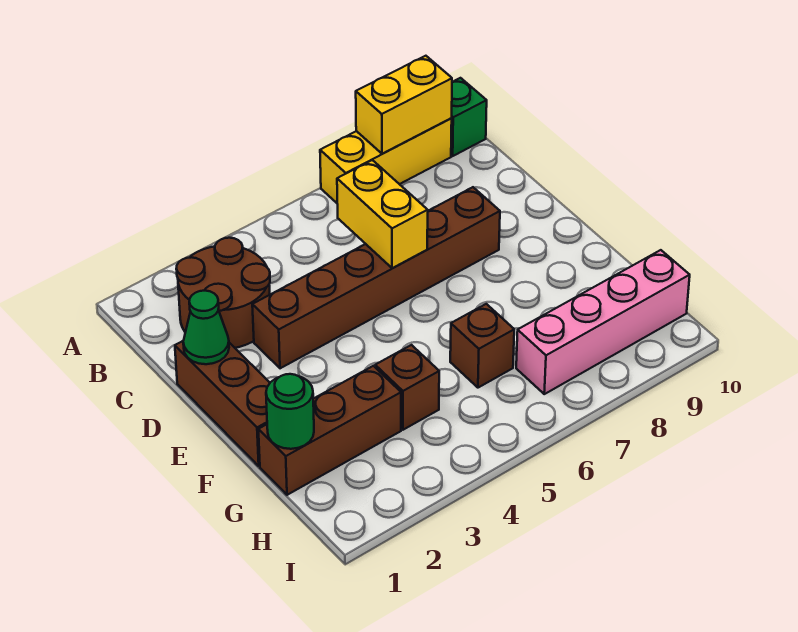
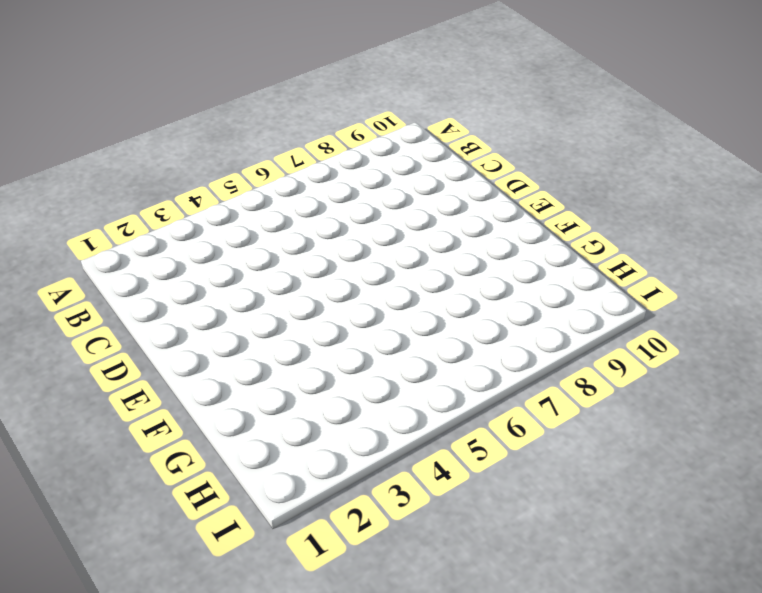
none -> yellow 1x3 brick [320,118,452,203]
none -> green 1x1 brick [451,78,487,156]
none -> brown 2x2 round brick [176,238,270,348]

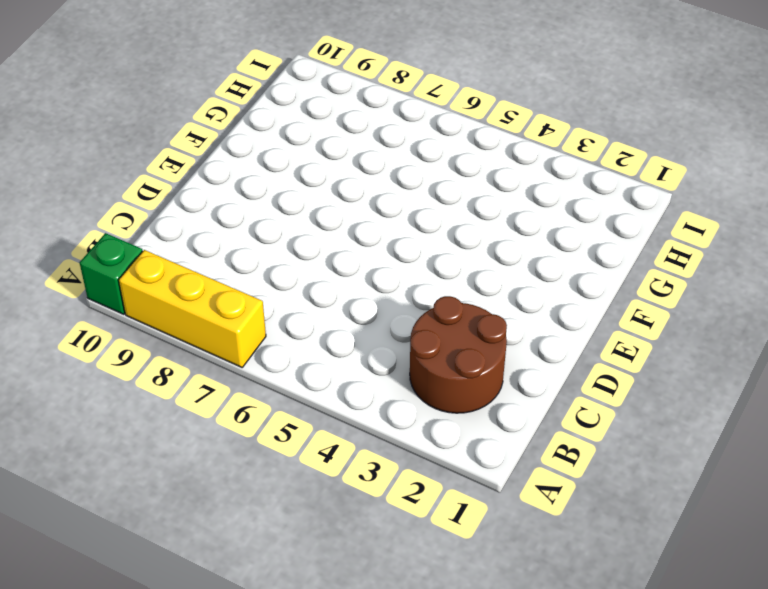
none -> brown 1x3 brick [175,341,270,466]
none -> brown 1x6 brick [252,187,500,368]
none -> brown 1x3 brick [258,366,401,495]

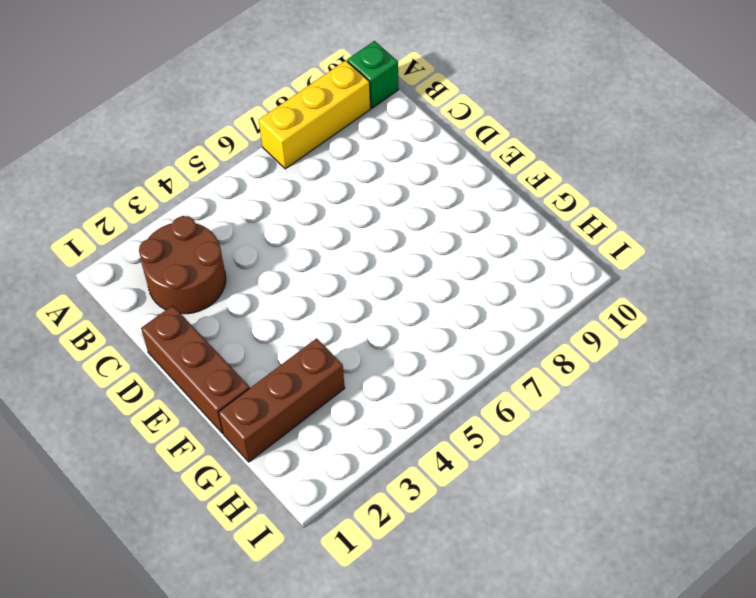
none -> brown 1x6 brick [252,187,500,368]
none -> brown 1x1 brick [375,345,439,430]
none -> brown 1x1 brick [450,304,514,388]

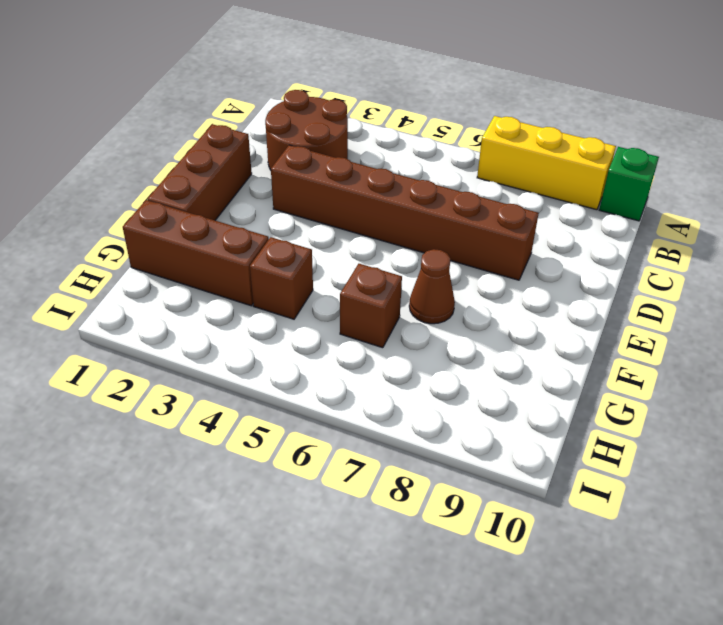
brown 1x1 cone [409,249,455,324] -> none
none -> pink 1x4 brick [516,250,690,394]
none -> yellow 1x2 brick [356,56,452,154]
none -> yellow 1x2 brick [337,160,428,268]

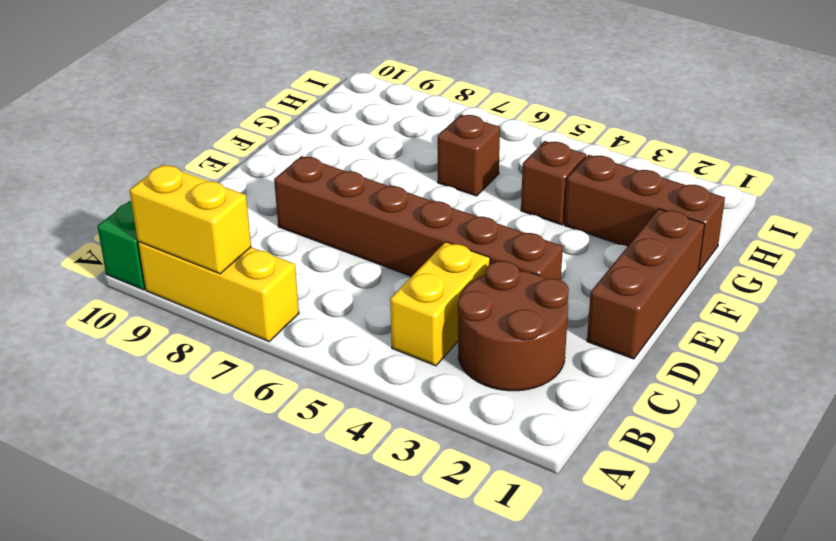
yellow 1x2 brick [390,242,490,366] -> yellow 1x2 brick moved to [337,160,428,268]
none -> pink 1x4 brick [516,250,690,394]
none -> green 1x1 cone [183,291,229,364]
none -> green 1x1 round brick [266,374,314,449]

